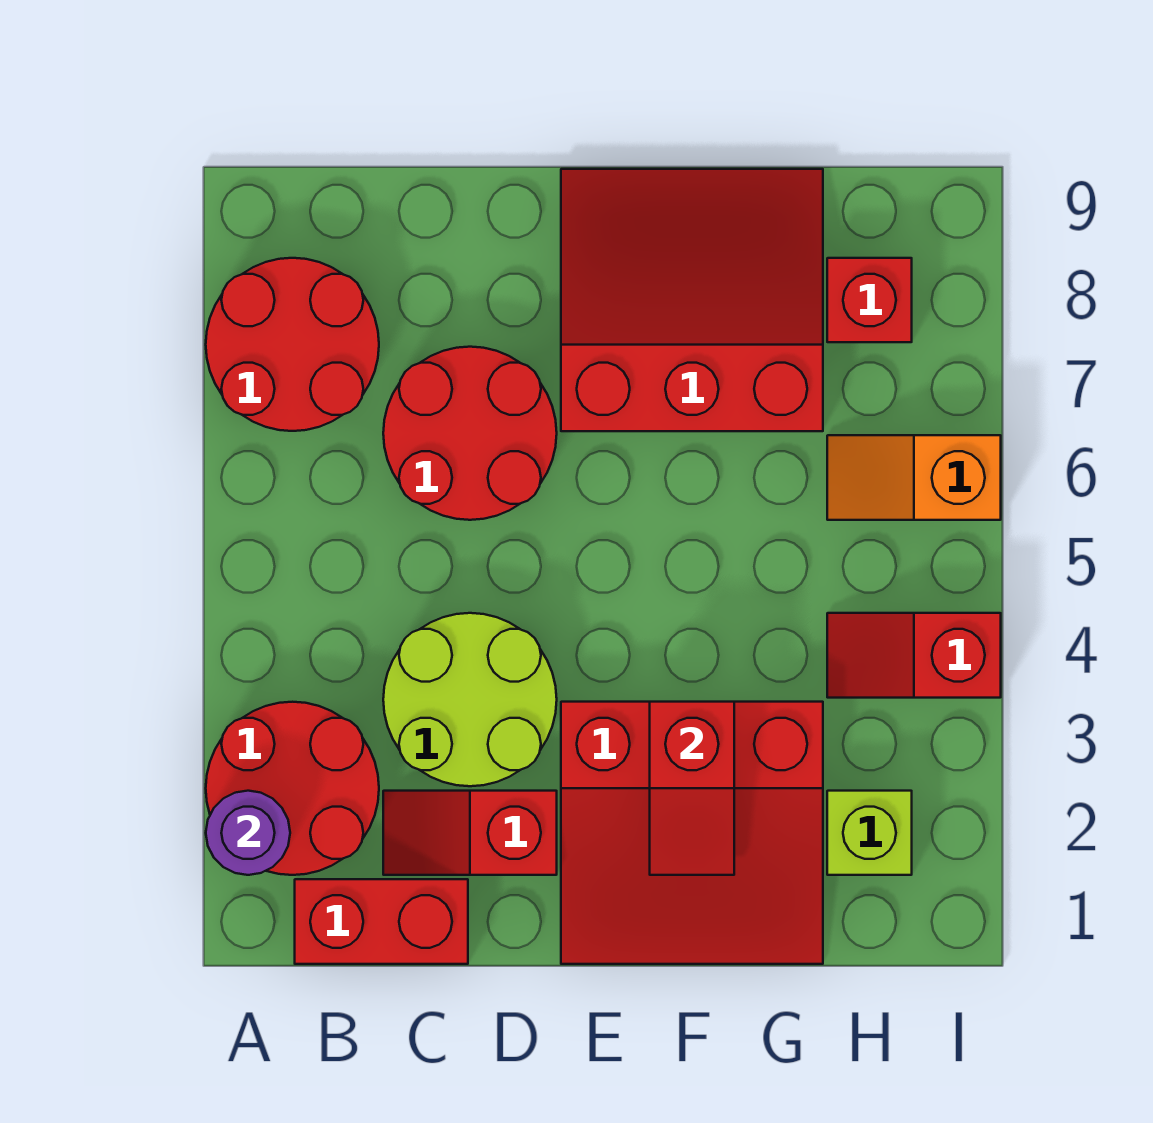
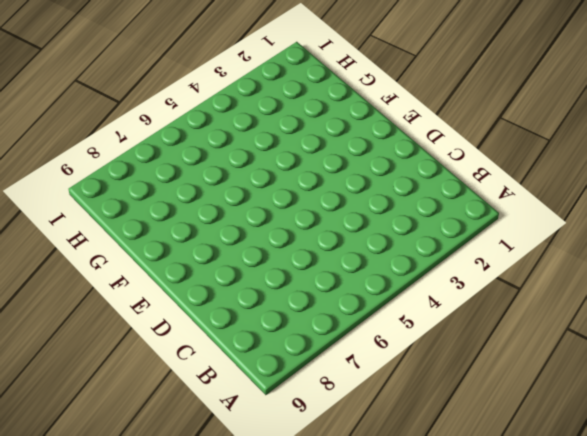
none -> red 2x2 round brick [206,702,379,875]
none -> red 2x2 round brick [206,258,379,431]
none -> red 1x2 brick [295,879,468,964]

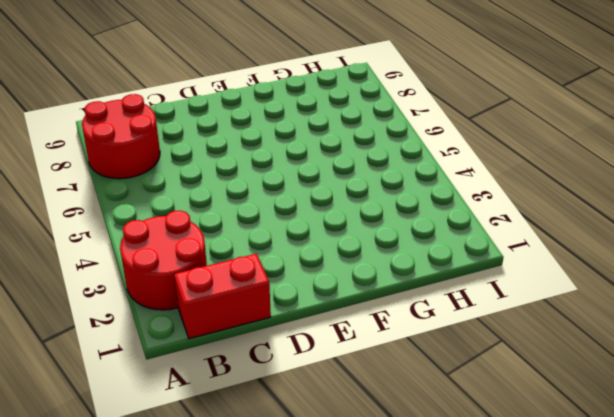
none -> red 1x2 slope [383,791,557,875]
none -> lime 2x2 round brick [383,613,557,786]
none -> red 2x2 round brick [383,347,557,520]

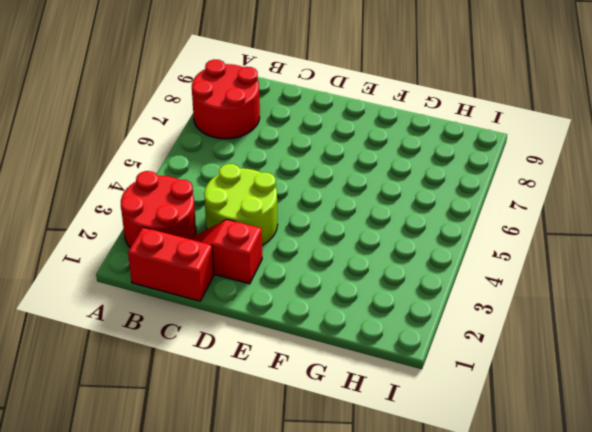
none -> red 2x2 round brick [383,347,557,520]
none -> red 3x3 slope [561,702,823,964]
none -> red 3x3 slope [561,169,823,431]

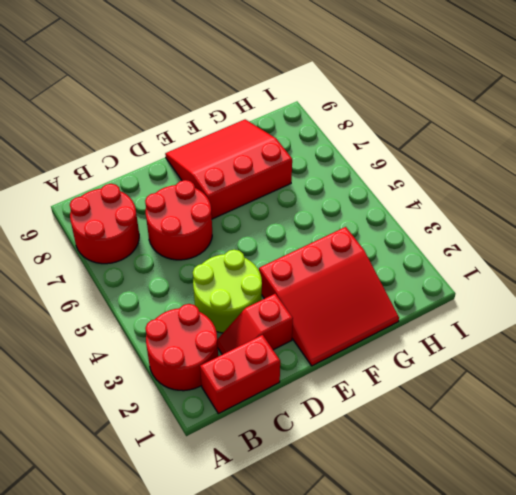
none -> lime 1x1 brick [827,791,912,875]
none -> red 1x2 slope [827,613,1001,698]
none -> orange 1x2 slope [827,435,1001,520]

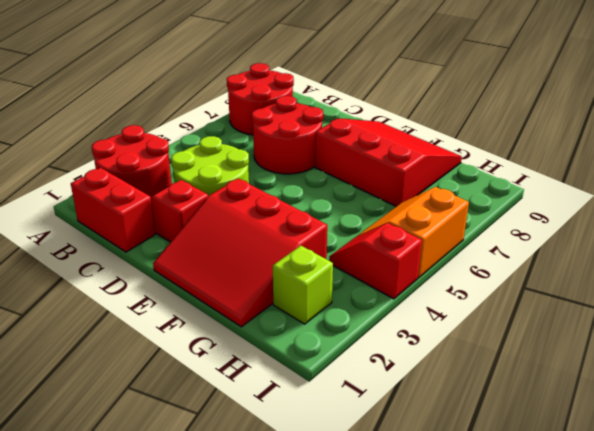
orange 2x2 slope [356,187,469,278] -> orange 1x2 slope [827,435,1001,520]
none -> red 1x1 brick [827,258,912,342]
none -> purple 1x1 round brick [206,791,290,875]
none -> red 1x2 slope [650,702,734,875]

